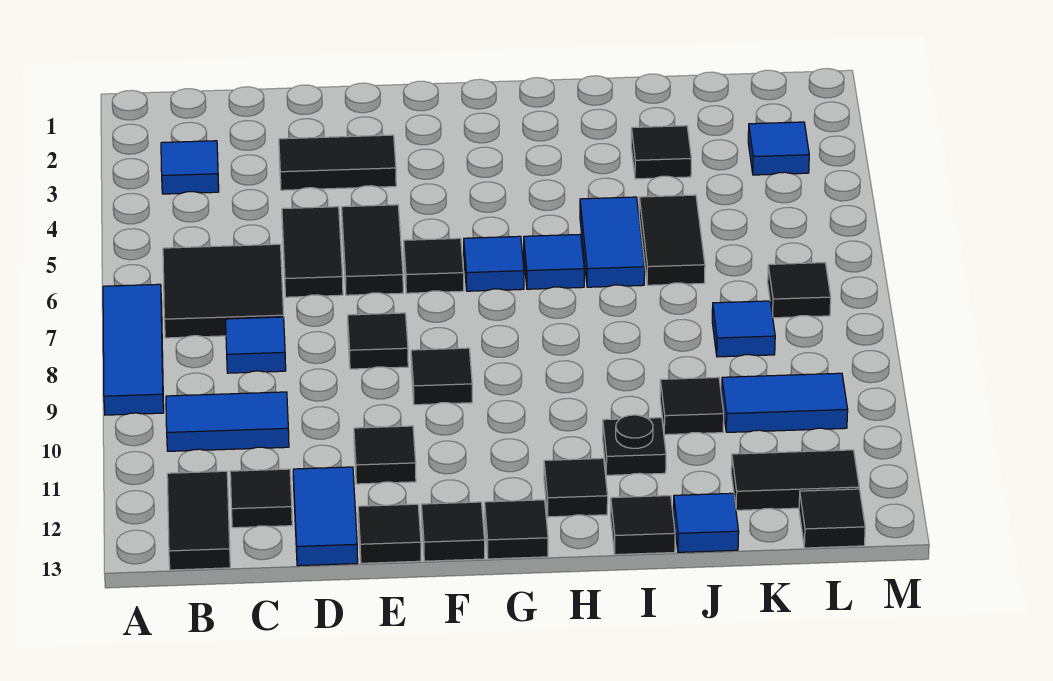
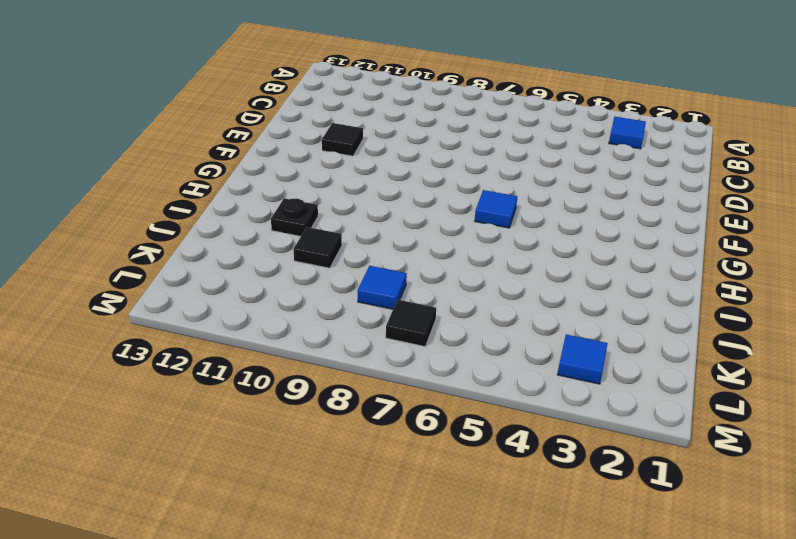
none -> blue 1x3 tile [103,284,164,415]
none -> black 2x2 tile [163,244,284,338]
none -> blue 1x2 tile [166,392,289,451]
none -> black 1x2 tile [167,471,230,570]

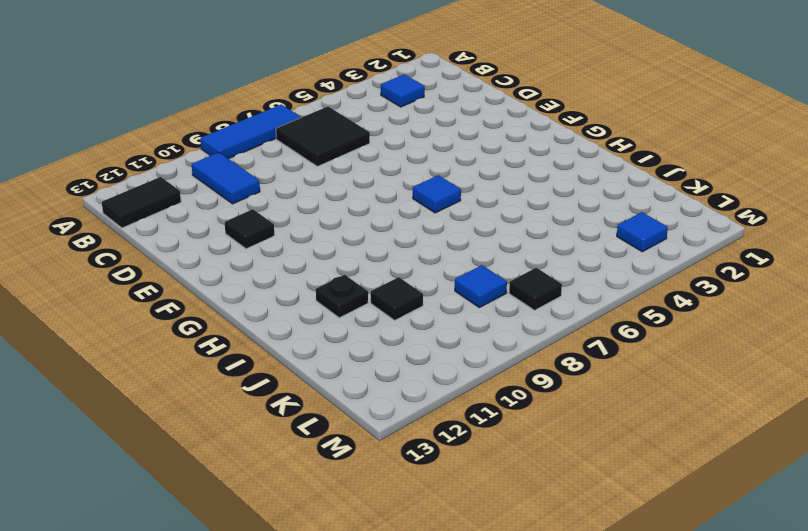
none -> blue 1x1 tile [226,317,286,373]
none -> black 1x1 tile [230,469,292,528]
none -> black 1x2 tile [279,135,396,190]
none -> black 1x2 tile [282,207,343,297]

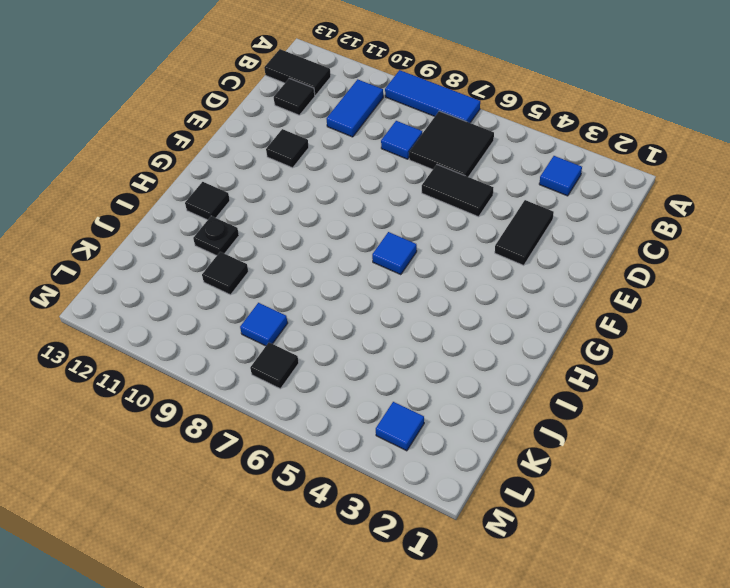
none -> blue 1x2 tile [293,467,358,566]
none -> black 1x2 tile [342,205,403,295]
none -> black 1x1 tile [348,313,408,369]
none -> black 1x1 tile [358,504,421,563]

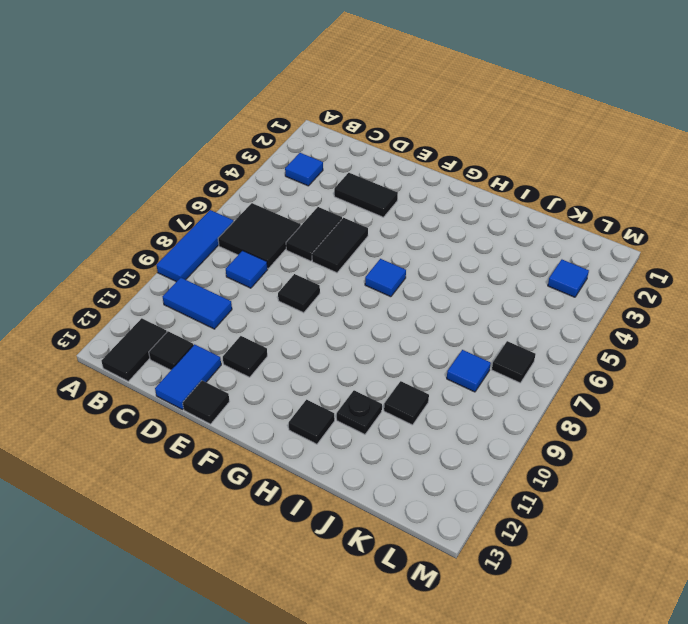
none -> black 1x1 tile [404,238,464,293]
none -> black 1x1 tile [411,348,472,405]
none -> black 1x1 tile [421,502,485,561]
none -> black 1x1 tile [485,500,548,559]

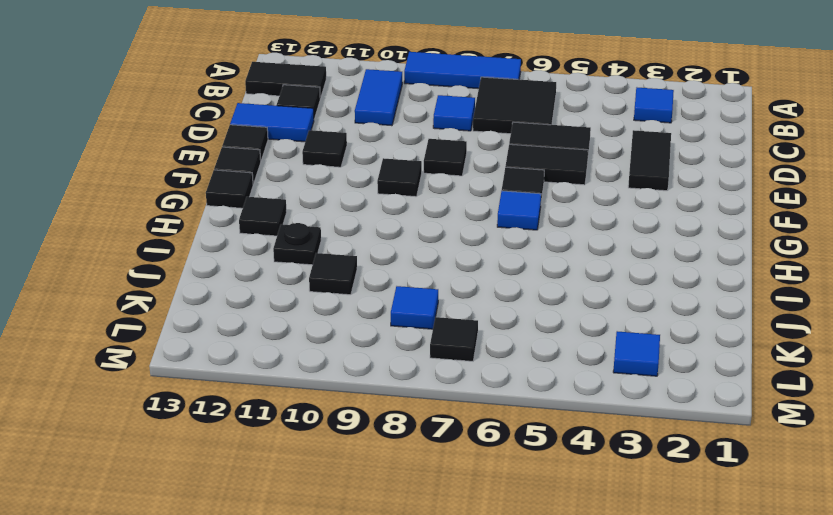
none -> blue 1x1 tile [524,234,584,289]
none -> blue 1x2 tile [580,197,645,287]
none -> black 1x1 tile [611,496,675,555]
none -> black 1x1 tile [631,126,691,179]

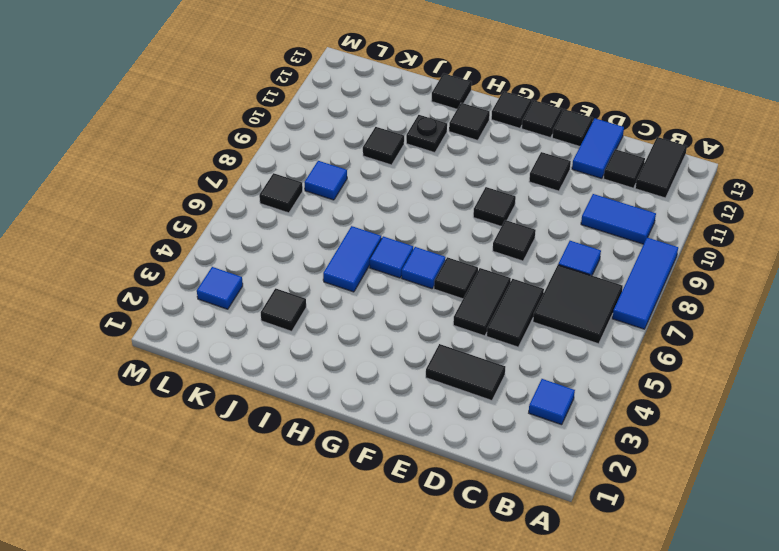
none -> black 1x2 tile [639,195,705,285]
none -> blue 1x1 tile [674,493,739,552]
none -> blue 1x2 tile [722,373,848,432]
none -> black 1x2 tile [731,450,859,510]

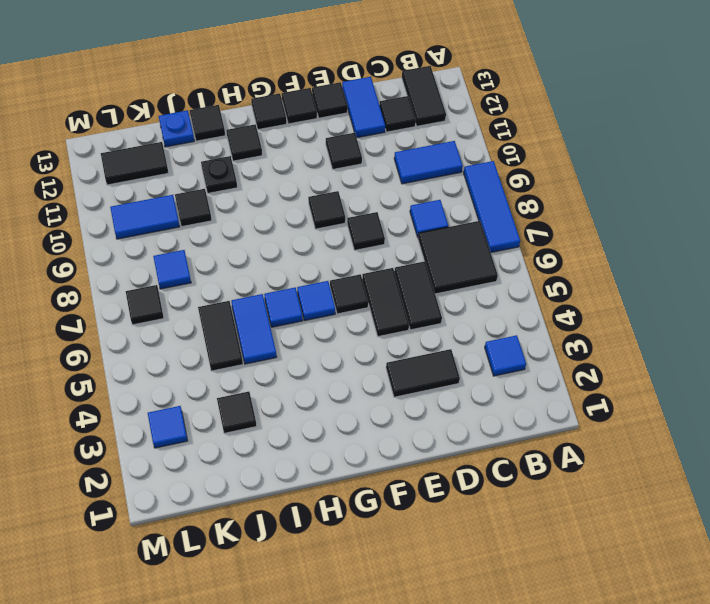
blue 1x1 plate [159,110,194,147] -> blue 1x1 tile [674,493,739,552]
none -> black 1x1 tile [799,489,865,548]

